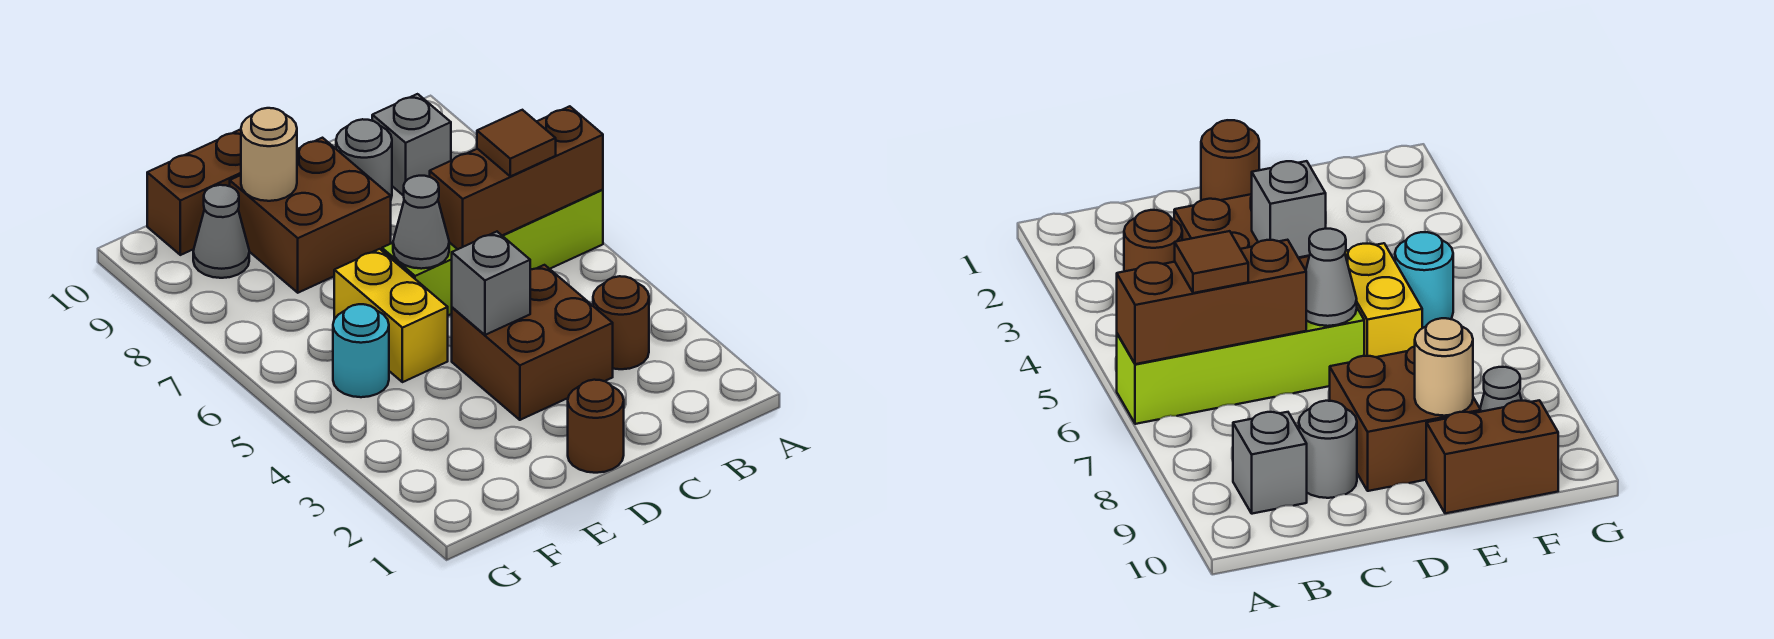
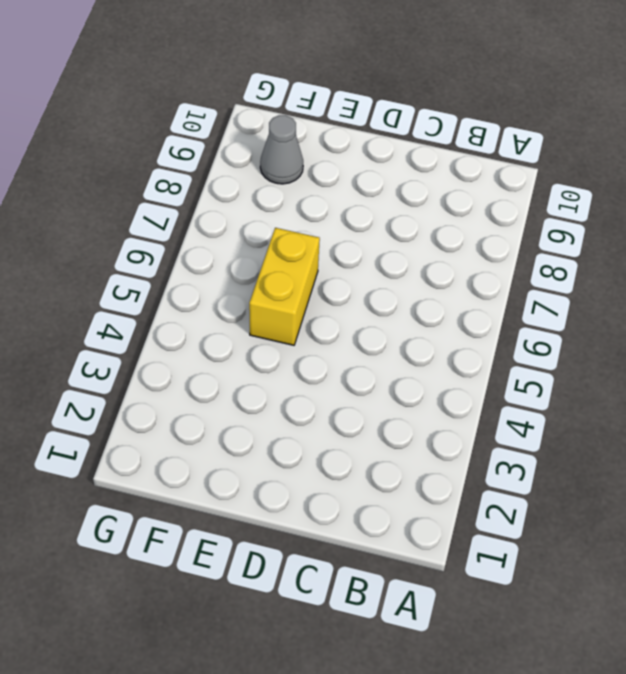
none -> lime 1x4 brick [382,189,603,315]
none -> brown 1x1 round brick [593,276,649,369]
none -> grey 1x1 brick [372,94,451,196]

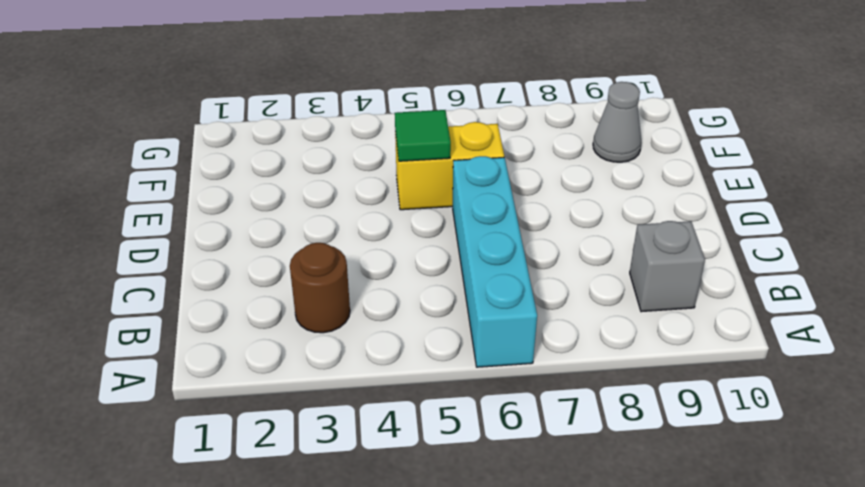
cyan 1x4 brick [453,156,537,367] -> lime 1x4 brick [382,189,603,315]
green 1x1 tile [395,110,451,161] -> none
none -> brown 2x2 brick [452,265,613,420]
none -> grey 1x1 round brick [336,119,392,197]
none -> brown 1x1 round brick [568,380,624,473]

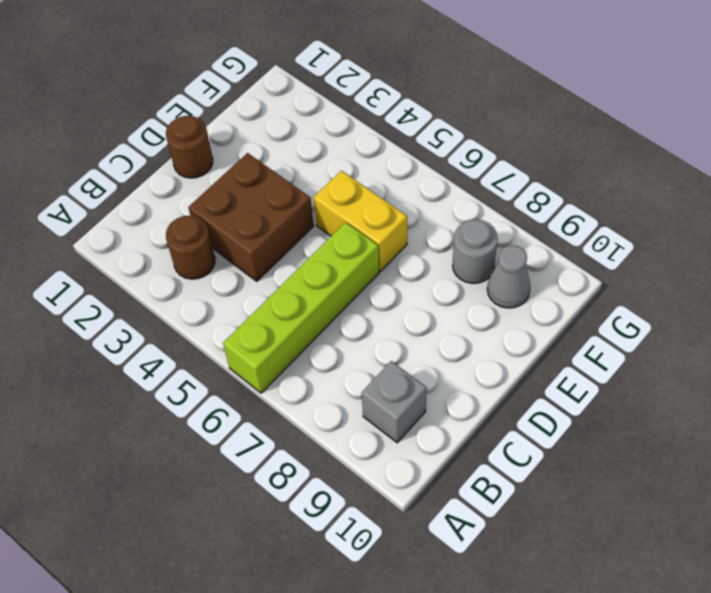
grey 1x1 round brick [453,219,498,284] -> grey 1x1 round brick moved to [336,119,392,197]
none -> brown 2x2 brick [230,138,391,293]
none -> brown 1x2 brick [147,130,241,255]
none -> cyan 1x1 round brick [333,304,389,397]

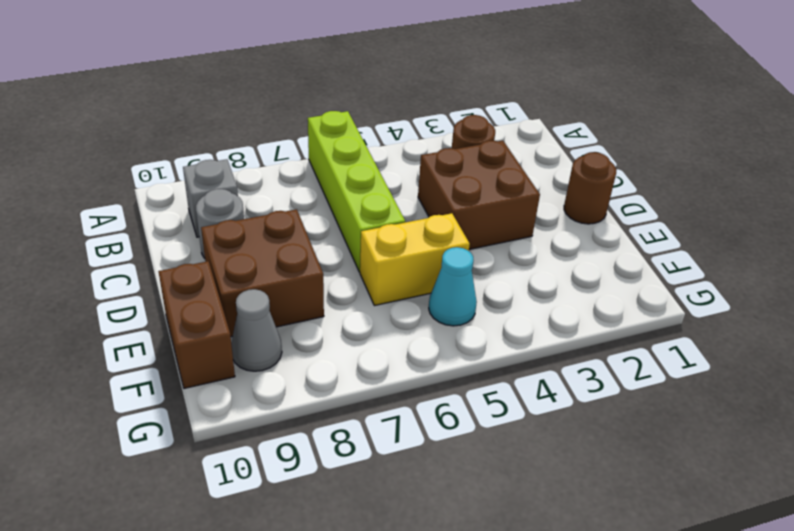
cyan 1x1 cone [429,247,477,326] -> cyan 1x1 round brick [333,304,389,397]
none -> brown 1x3 brick [430,106,603,249]
none -> grey 1x1 brick [452,232,530,335]
none -> grey 1x1 cone [393,176,449,269]

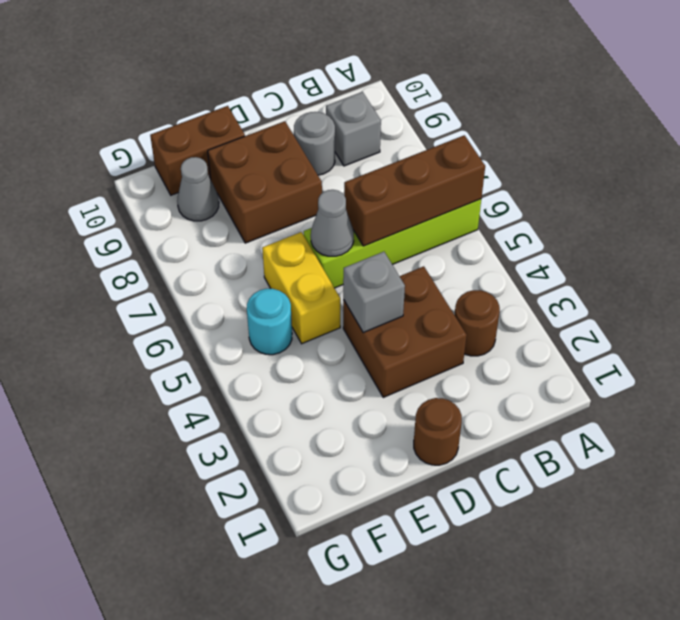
none -> tan 1x1 round brick [241,108,297,201]
none -> brown 1x1 tile [477,110,556,176]

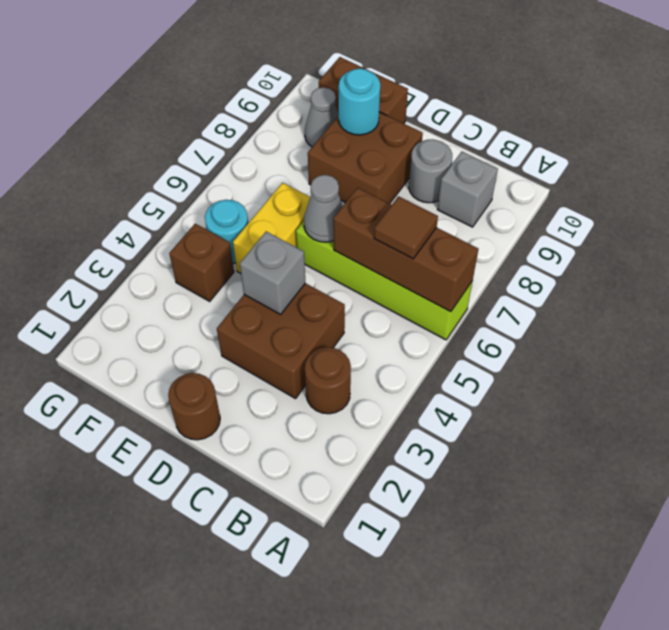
cyan 1x1 round brick [339,68,380,135] -> tan 1x1 round brick [241,108,297,201]
brown 1x1 brick [169,224,234,301] -> none

